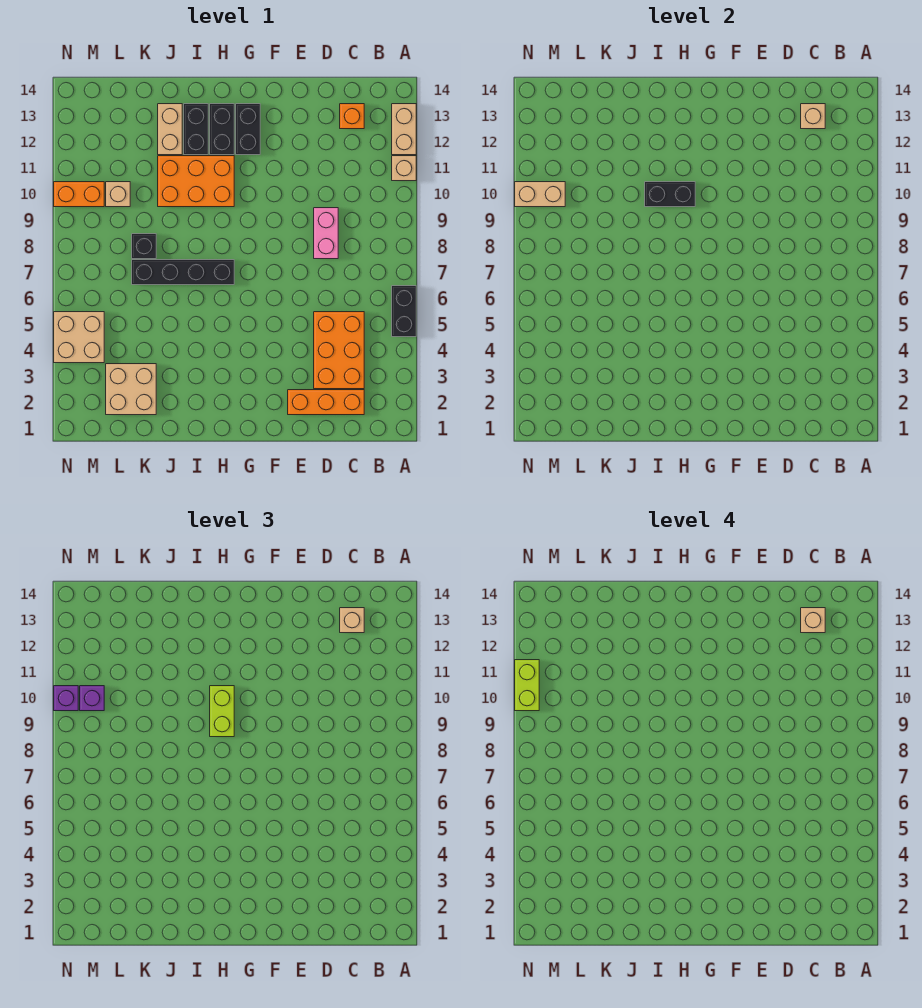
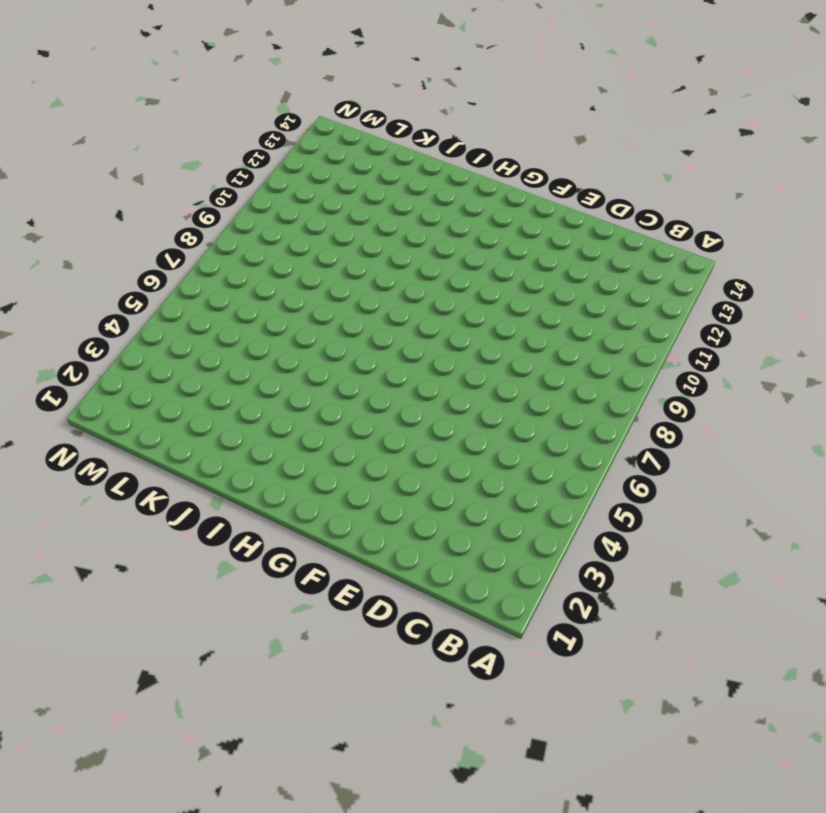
none -> black 1x2 brick [392,286,416,337]
none -> tan 1x1 brick [392,156,416,181]
none -> tan 1x2 brick [392,104,416,155]

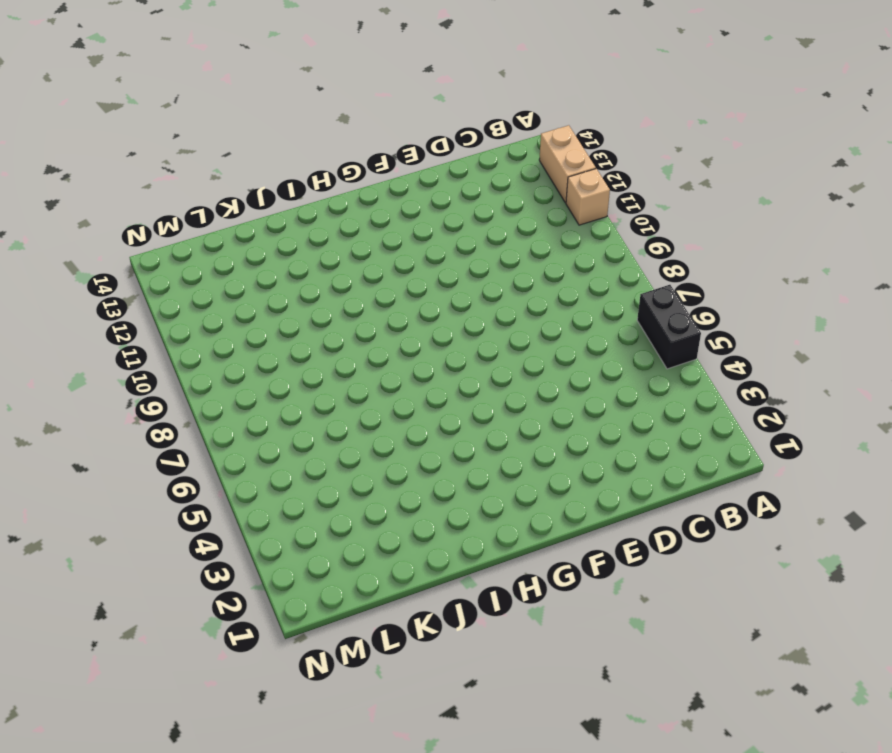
none -> orange 1x3 brick [288,390,364,415]
none -> orange 2x3 brick [314,312,364,389]
none -> orange 1x1 brick [340,104,364,129]

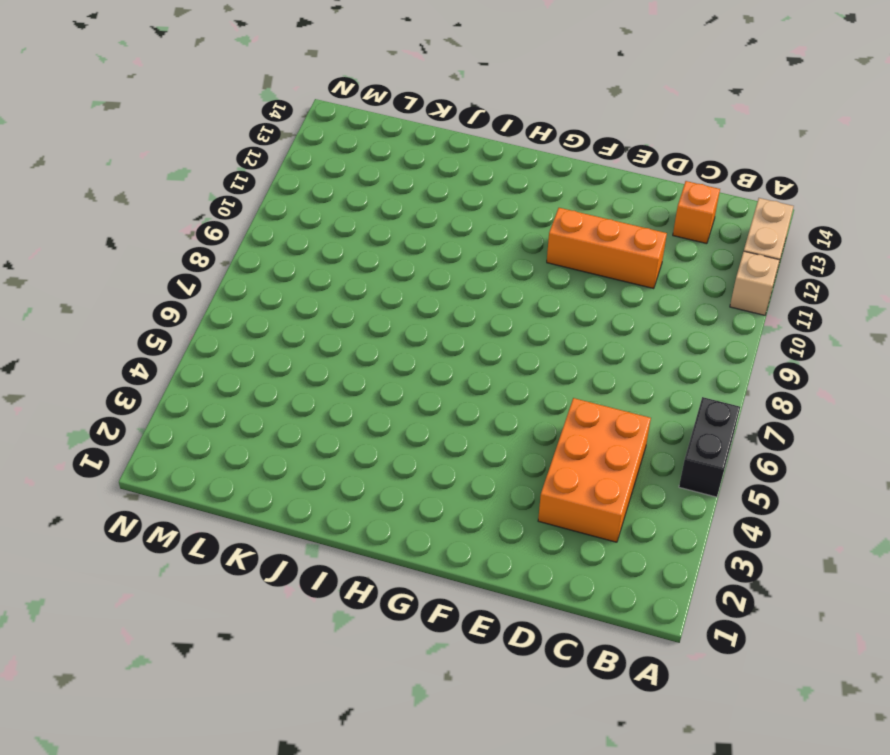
orange 1x3 brick [547,208,667,289] -> orange 1x3 brick moved to [288,390,364,415]
none -> pink 1x2 brick [314,208,338,259]
none -> black 1x2 brick [236,104,260,155]
none -> black 1x4 brick [132,260,234,285]

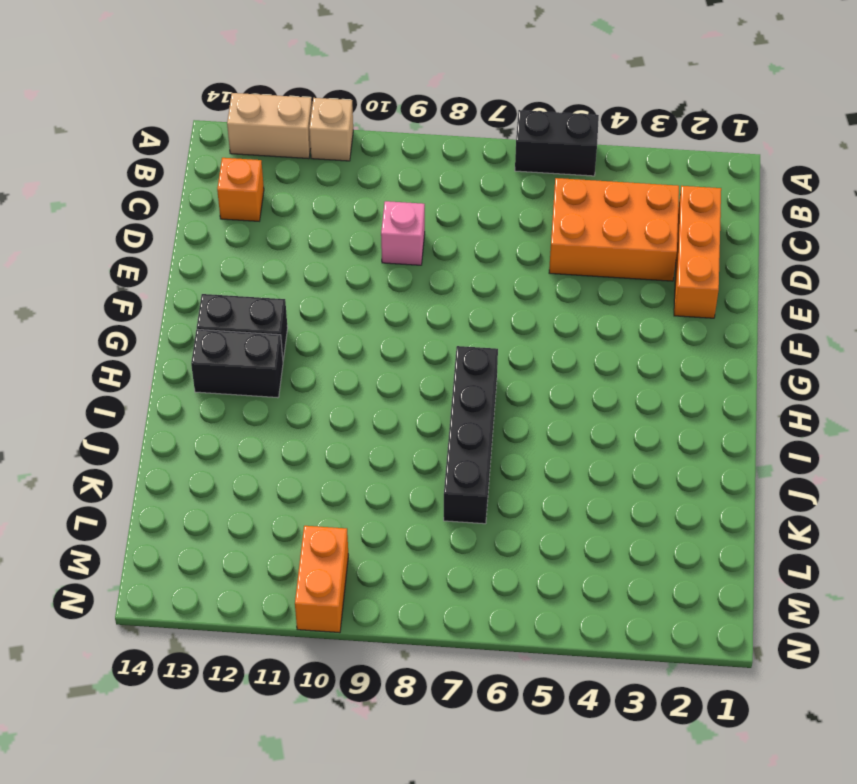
pink 1x1 brick [381,201,425,265] -> pink 1x2 brick [314,208,338,259]
none -> orange 2x3 brick [158,156,234,207]
none -> black 1x2 brick [184,104,208,155]
none -> tan 1x2 brick [158,104,182,155]

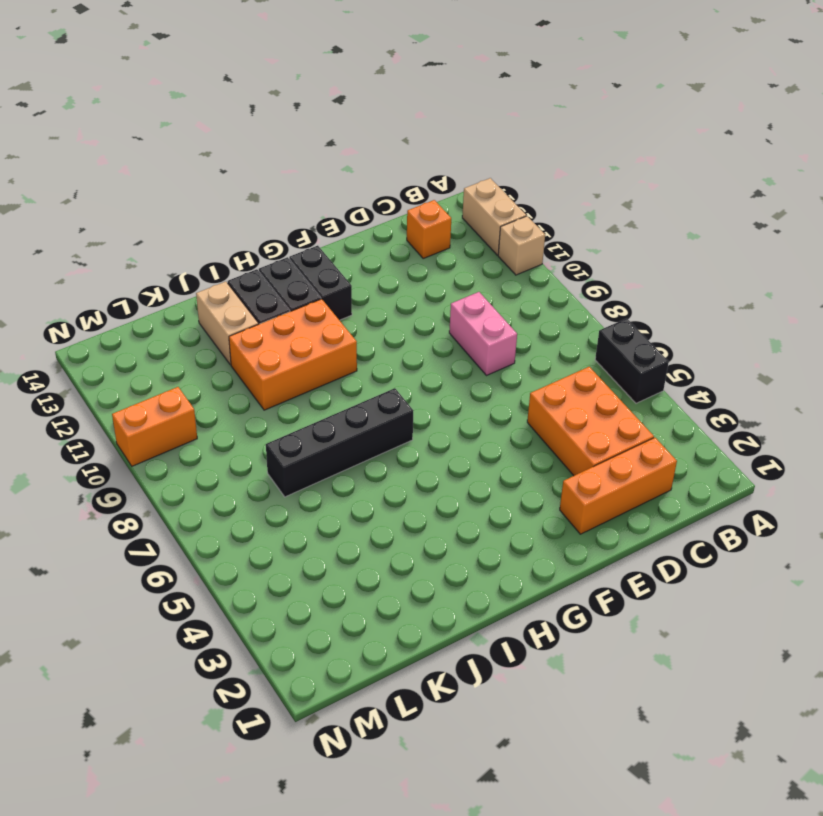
none -> tan 2x2 brick [106,364,156,415]
none -> black 1x1 brick [132,234,156,259]
none -> tan 1x1 brick [106,182,130,207]

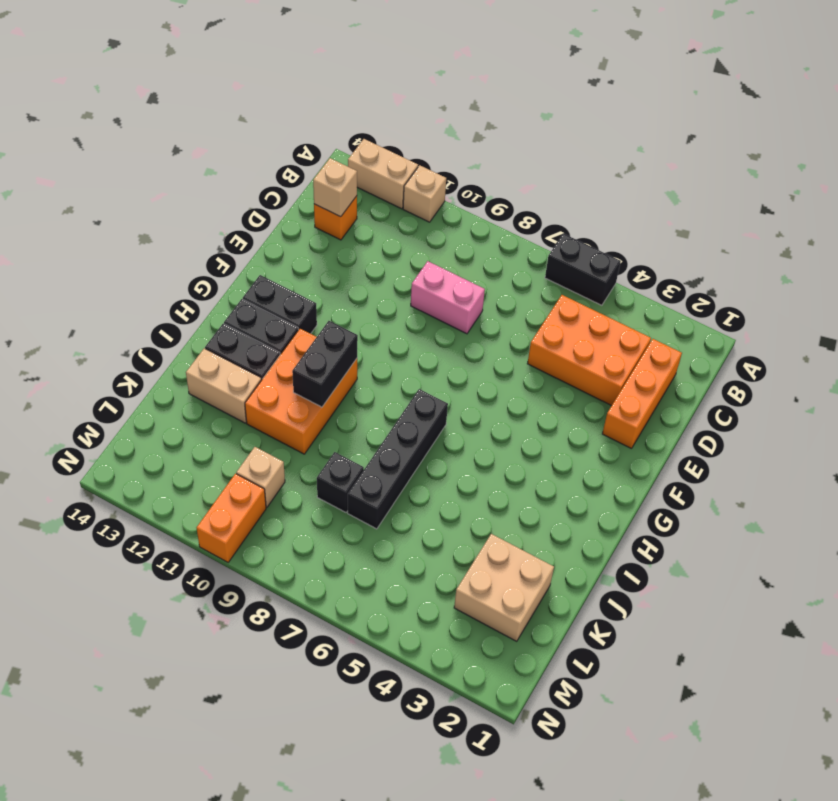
none -> tan 2x2 brick [54,312,104,363]
none -> tan 1x2 brick [515,182,565,207]
none -> tan 1x1 brick [340,608,364,633]

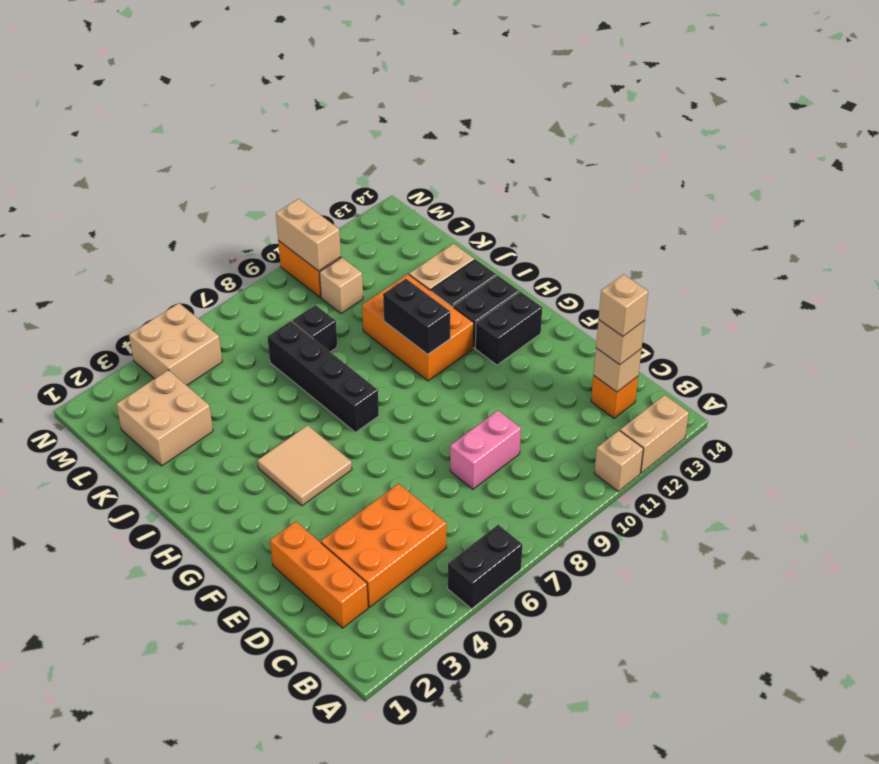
tan 2x2 tile [258,425,352,506] -> none
none -> lime 1x2 brick [210,686,234,737]
none -> purple 1x1 brick [80,686,104,711]
none -> purple 1x1 brick [54,686,78,711]

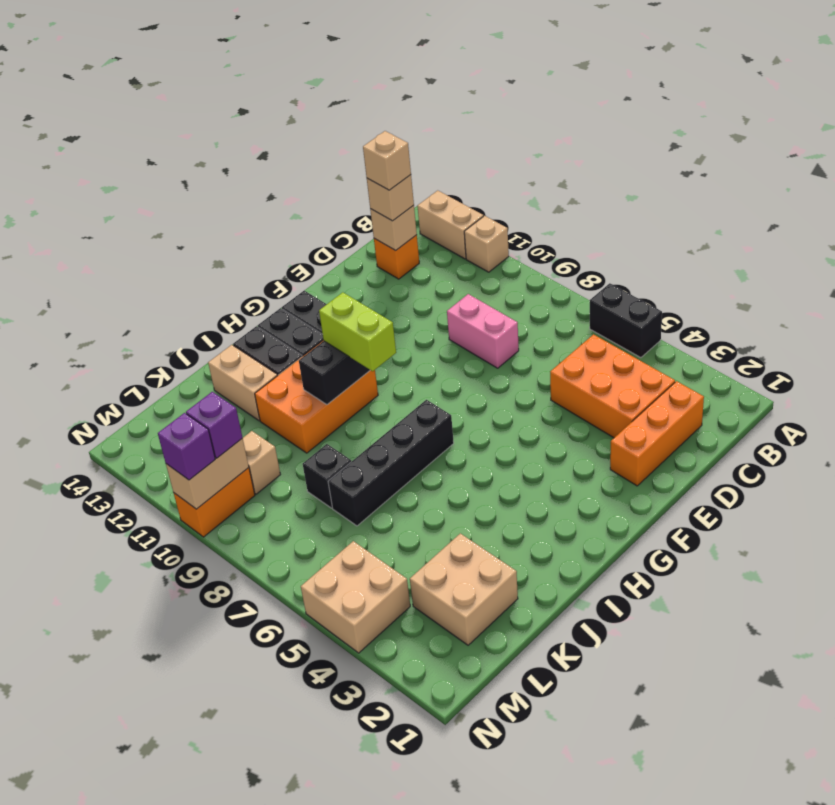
none -> lime 1x2 brick [515,660,539,711]

